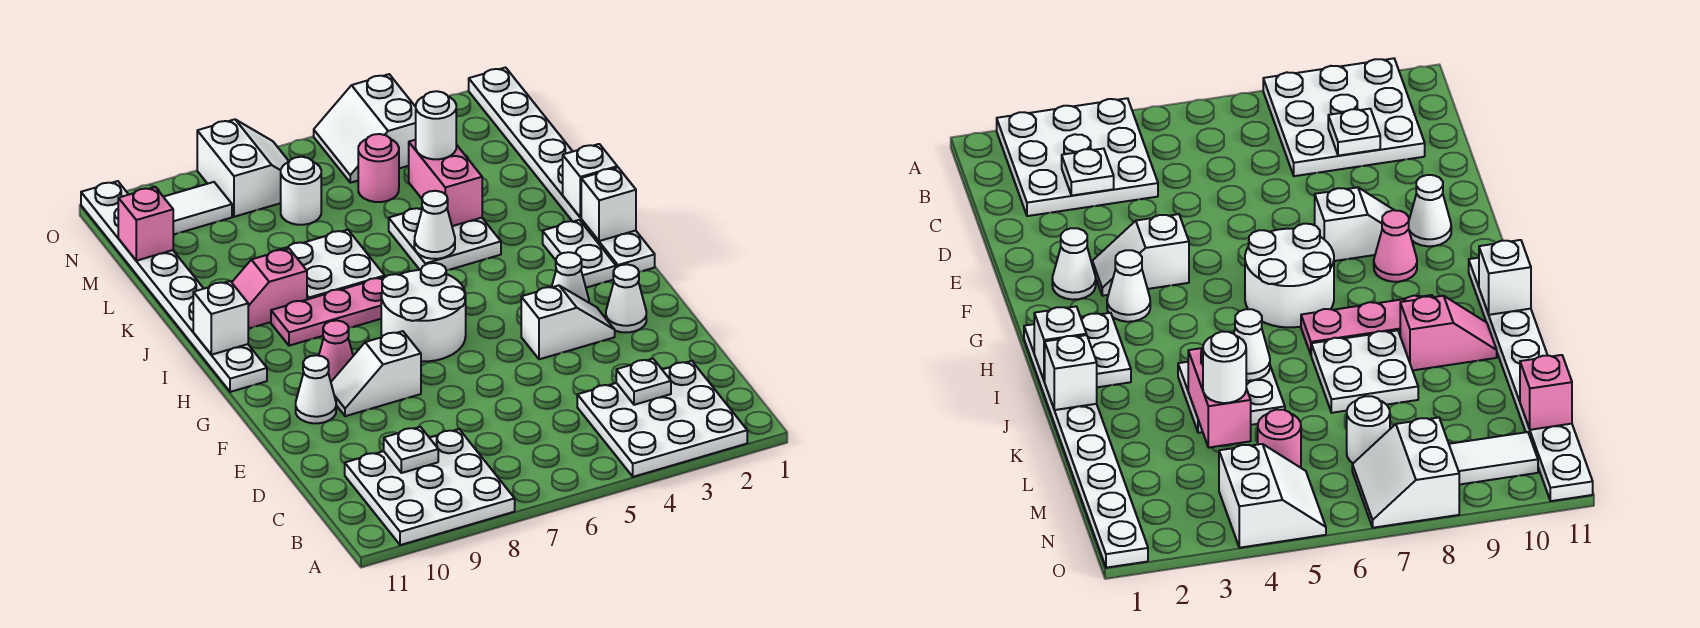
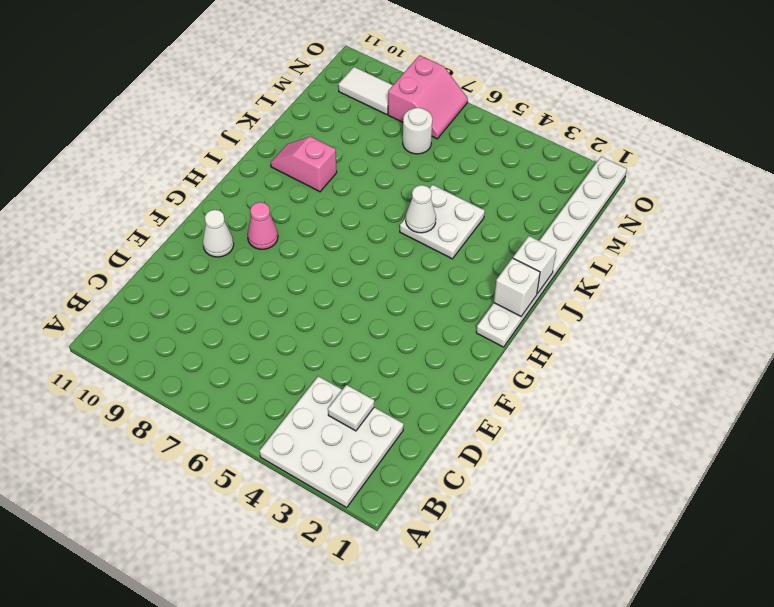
pink 2x2 slope [388,55,468,139] -> white 2x2 slope [197,119,289,217]
none -> white 3x3 plate [345,429,515,545]
none -> white 1x1 cone [606,264,646,332]
none -> white 1x2 slope [521,285,615,359]
none -> white 1x2 slope [331,331,421,416]

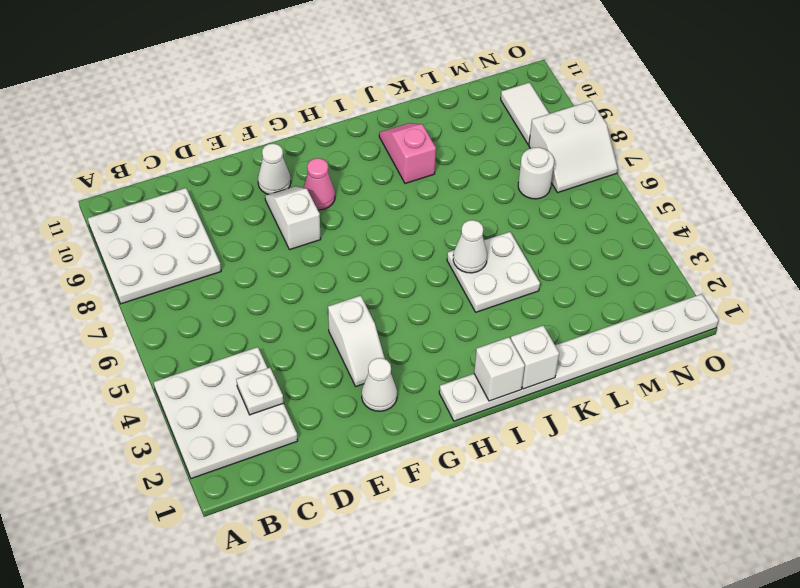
none -> white 1x1 cone [552,252,589,303]
none -> white 2x2 round brick [381,263,466,362]
none -> white 1x2 plate [543,220,616,288]
none -> white 1x8 plate [81,181,267,392]

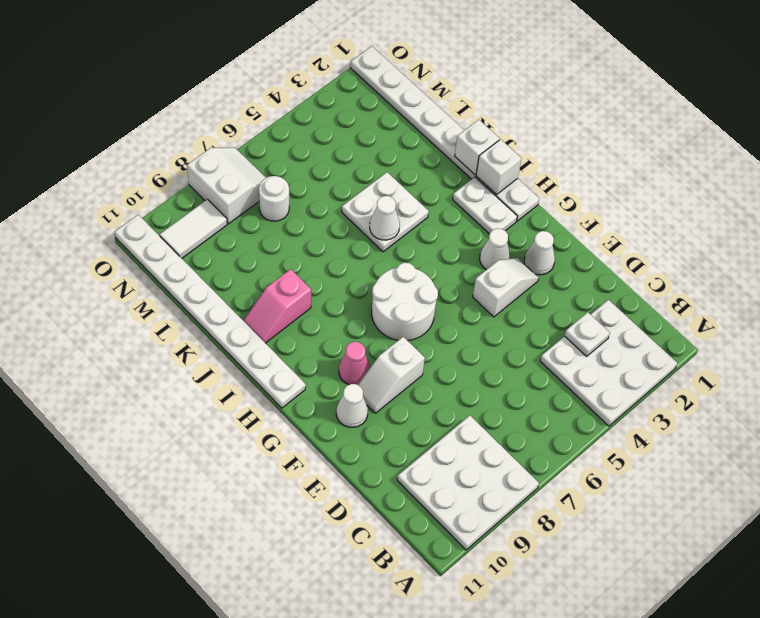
none -> pink 1x3 plate [271,277,384,346]
none -> white 2x2 plate [280,230,385,299]
none -> pink 1x1 round brick [358,134,399,202]
none -> white 2x2 slope [314,74,416,183]

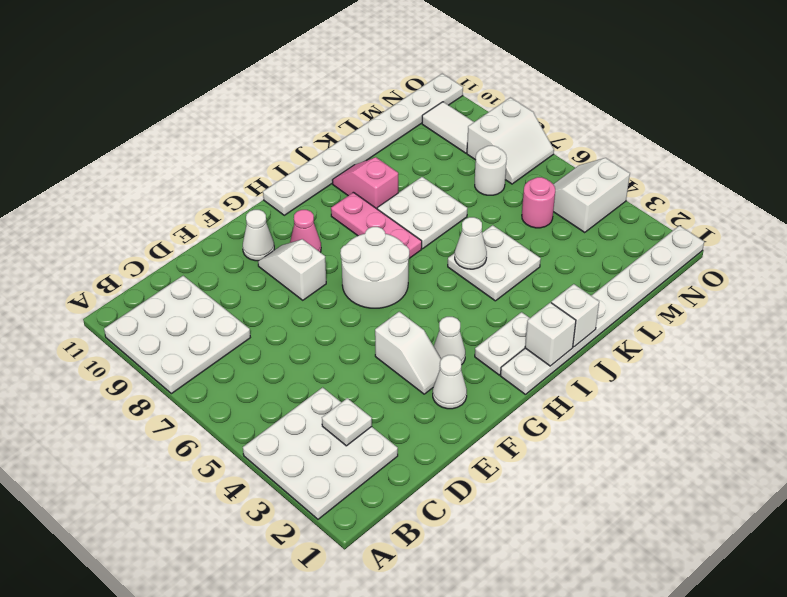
none -> white 1x1 plate [384,427,438,473]
none -> white 1x1 brick [193,281,248,355]
none -> pink 1x2 brick [409,140,482,226]
none -> pink 1x1 brick [118,187,173,261]

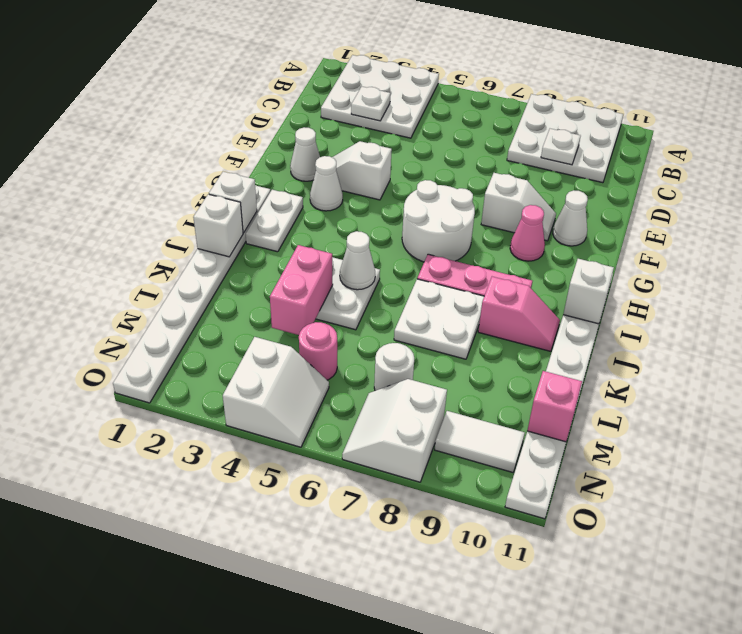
none -> white 1x1 round brick [416,91,456,159]

